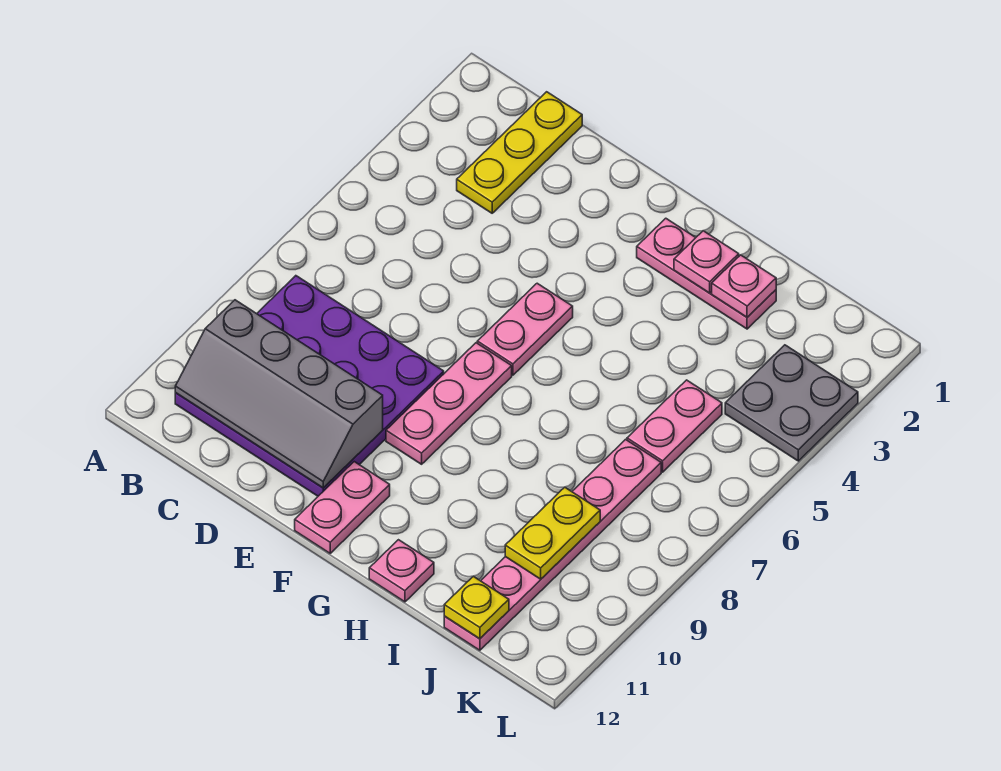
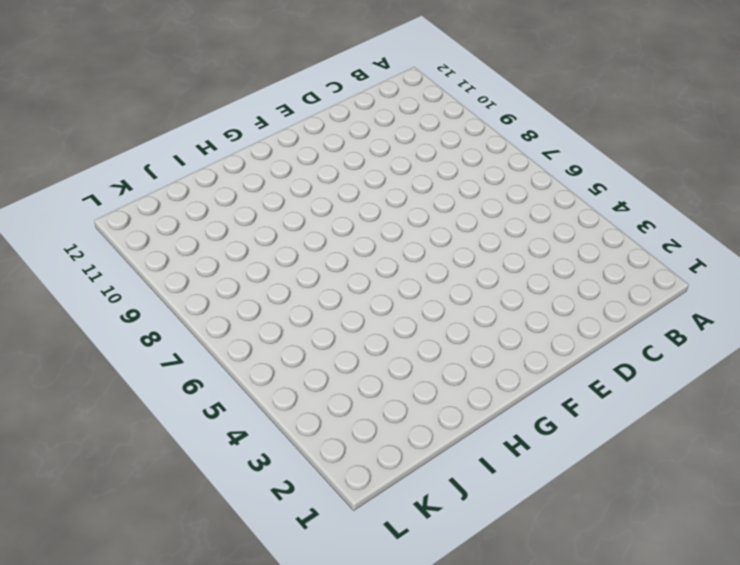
none -> purple 4x4 plate [175,276,444,496]
none -> yellow 1x3 plate [457,92,582,213]
none -> pink 1x2 plate [477,283,573,375]

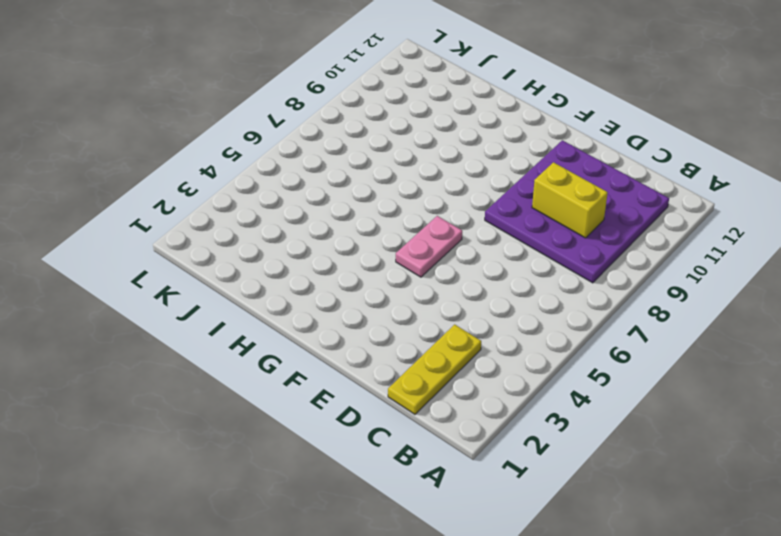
yellow 1x2 brick [532,162,608,238] -> none
none -> pink 1x3 plate [386,343,512,464]
none -> pink 1x2 plate [295,462,390,553]
none -> pink 1x3 plate [637,218,776,329]

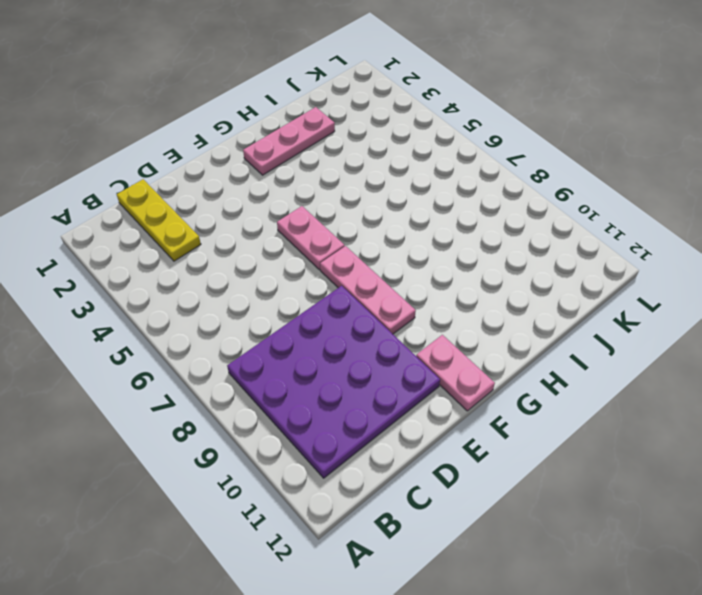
none -> pink 1x1 plate [369,540,434,602]
none -> pink 1x2 plate [627,380,722,472]
none -> pink 1x6 plate [444,439,661,650]

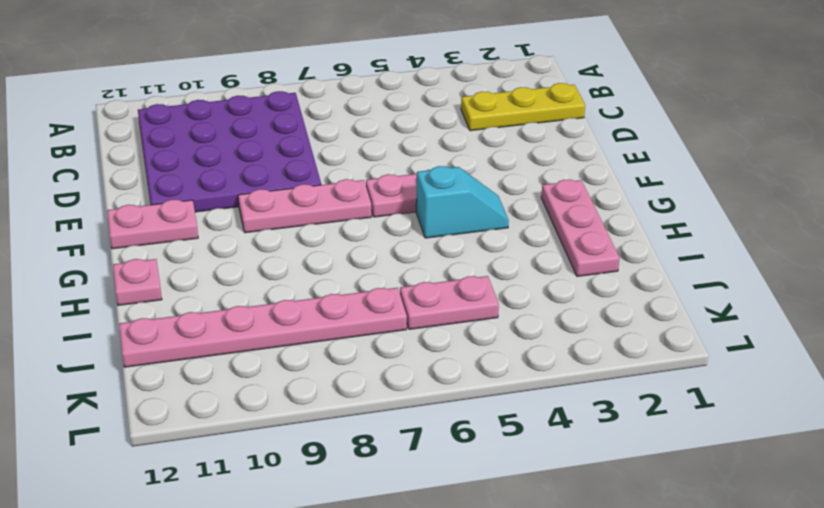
cyan 1x2 slope [416,166,509,238] -> none
none -> grey 2x2 plate [725,345,858,461]
none -> grey 2x4 slope [175,300,383,488]
none -> pink 1x1 plate [674,231,739,293]

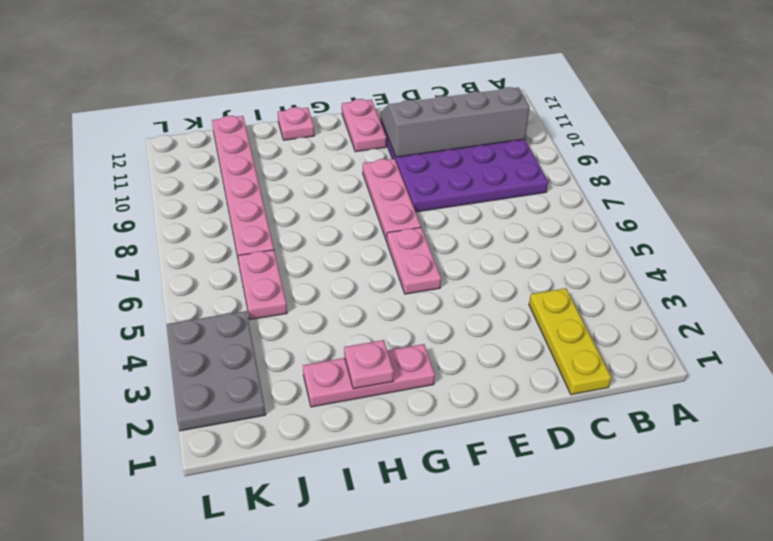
grey 2x3 plate [167,311,266,431] -> grey 2x2 plate [725,345,858,461]
none -> pink 1x1 plate [712,255,776,317]
none -> yellow 1x2 plate [505,487,600,579]
none -> yellow 1x1 plate [444,576,509,639]

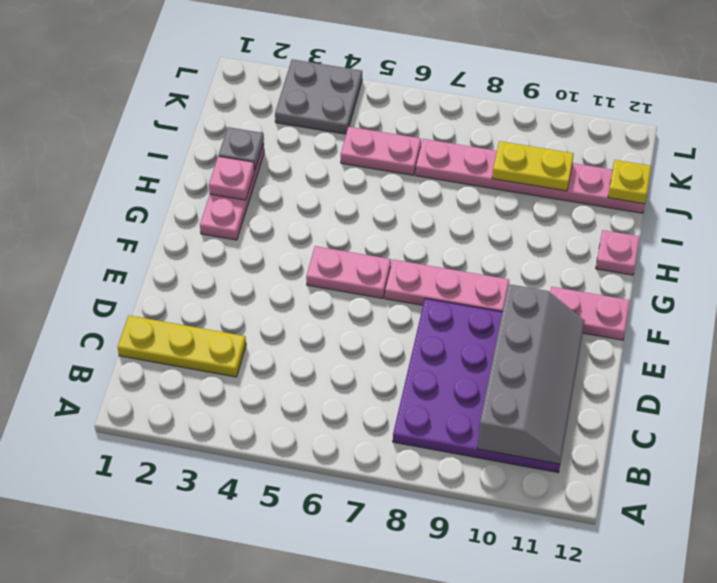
grey 1x1 plate [219,127,264,170] -> pink 1x1 plate [712,255,776,317]

